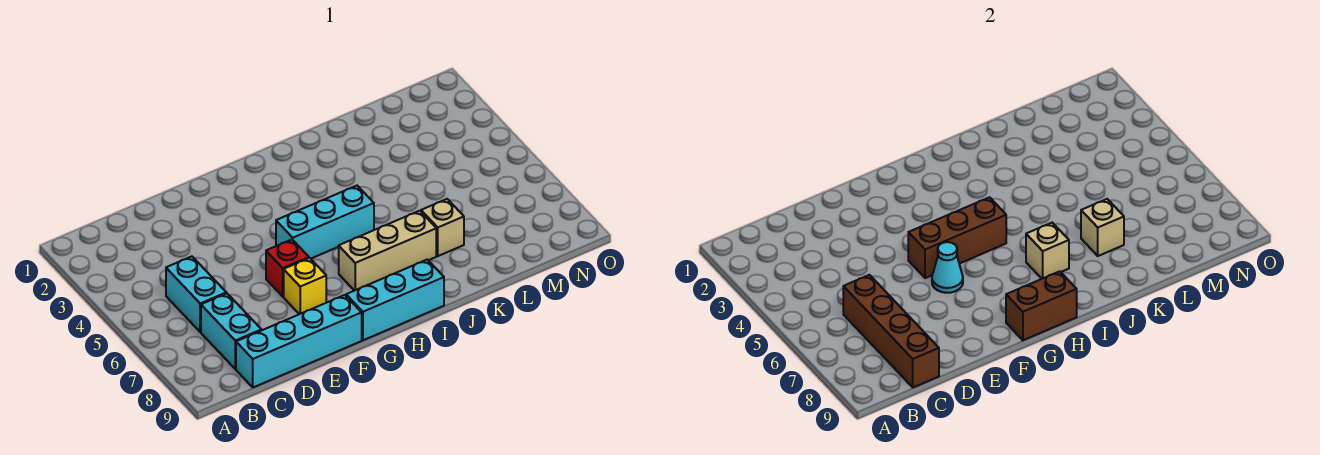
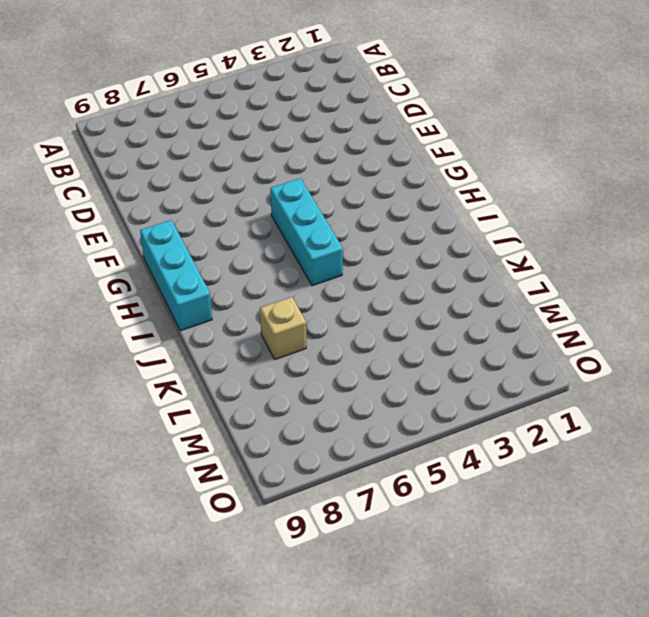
none -> cyan 1x2 brick [166,256,226,332]
none -> cyan 1x2 brick [201,293,261,369]
none -> cyan 1x4 brick [236,295,362,387]

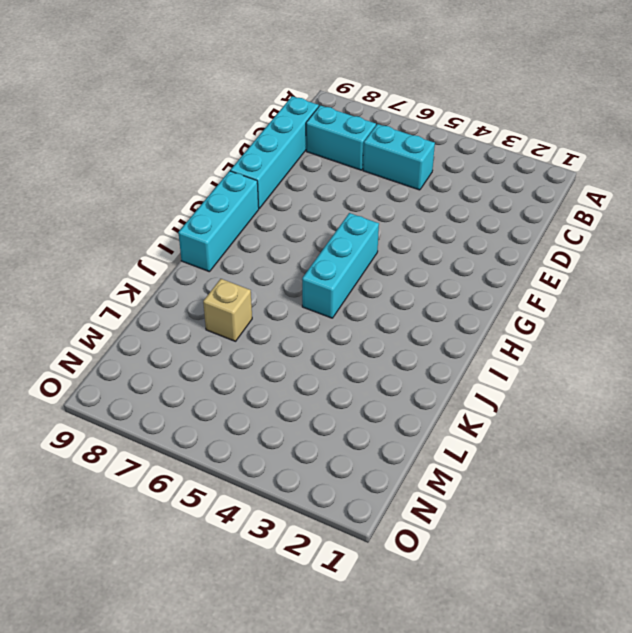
none -> red 1x1 brick [266,240,309,296]
none -> yellow 1x1 brick [284,258,326,314]
none -> tan 1x3 brick [339,211,436,291]

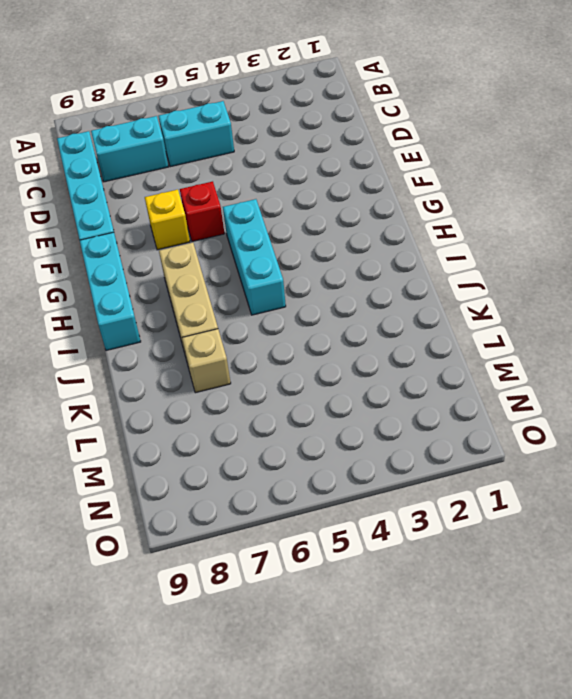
none -> brown 1x4 brick [843,275,939,387]
none -> brown 1x3 brick [908,197,1006,278]
none -> cyan 1x1 cone [932,242,963,293]

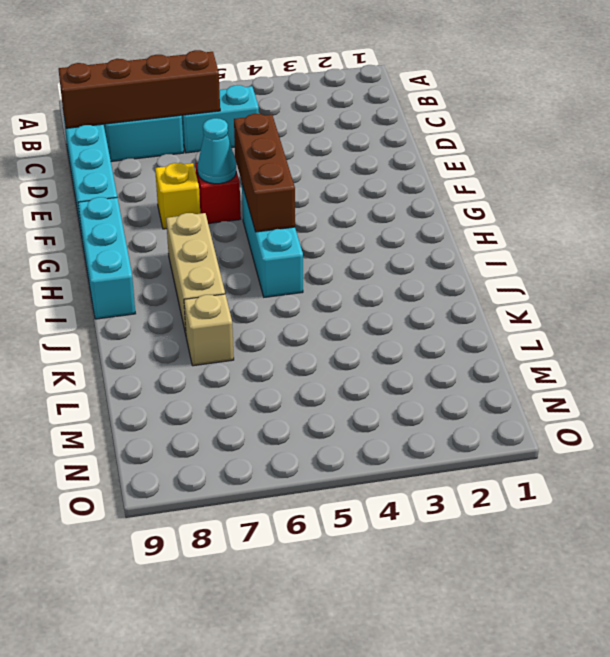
none -> brown 1x2 brick [1006,271,1077,340]
none -> tan 1x1 brick [1026,223,1069,279]
none -> tan 1x1 brick [1081,199,1124,256]

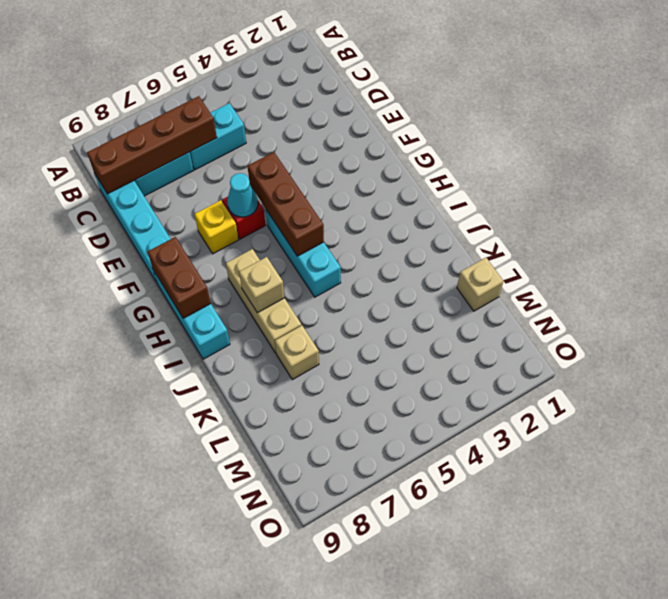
tan 1x1 brick [457,258,503,311] -> tan 1x1 brick moved to [1081,199,1124,256]

